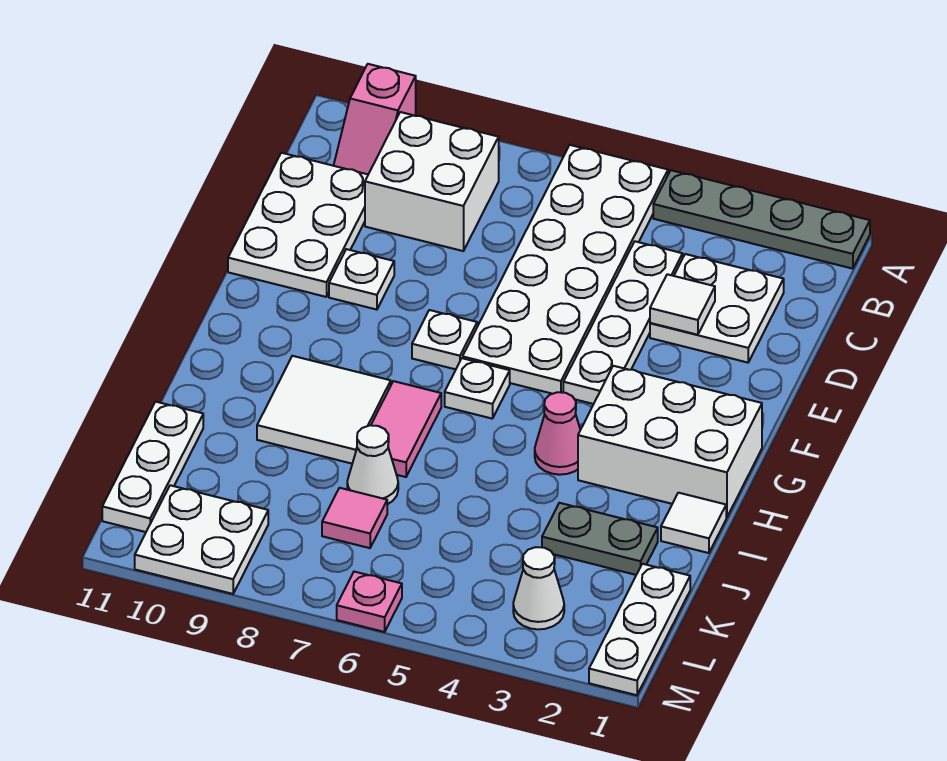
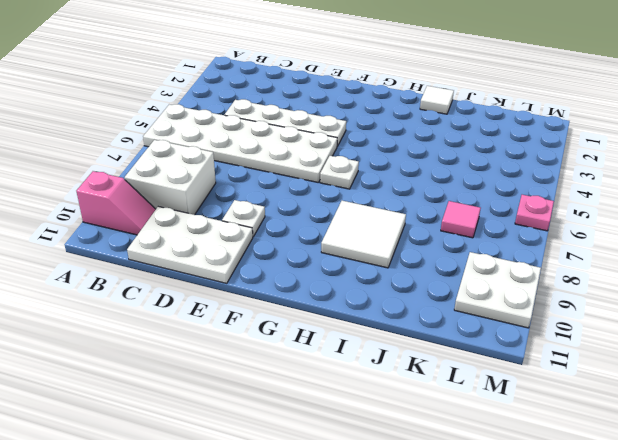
none -> grey 1x4 plate [653,170,870,269]
none -> white 2x2 plate [650,254,784,363]
none -> white 1x1 plate [412,310,477,369]

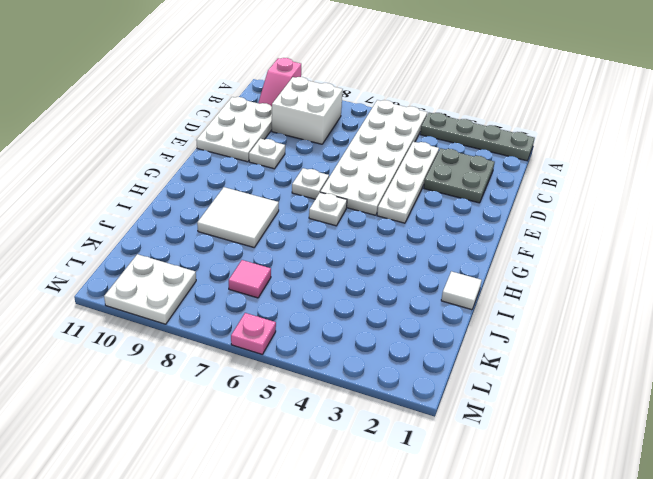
grey 2x2 plate [424,148,495,203] -> white 2x2 plate [650,254,784,363]
none -> white 2x3 brick [578,366,762,517]
none -> pink 1x1 cone [535,392,580,475]
none -> pink 1x2 tile [371,381,441,477]

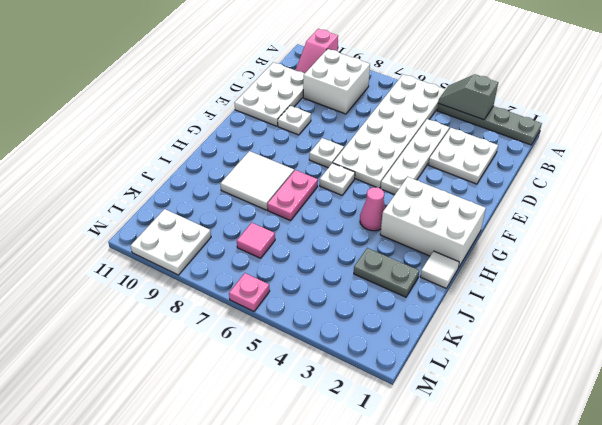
grey 1x2 slope [438,74,498,120] -> none
pink 1x2 plate [267,170,318,221] -> pink 1x2 tile [371,381,441,477]
none -> white 1x1 cone [347,425,398,504]
none -> white 1x3 plate [102,402,203,532]
none -> white 1x3 plate [589,564,690,695]

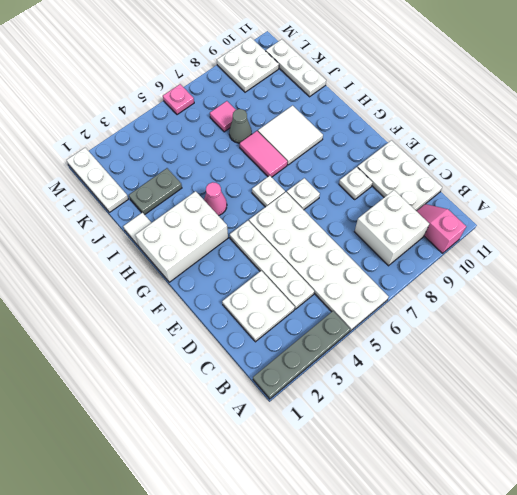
grey 1x1 cone [229,109,252,143] -> white 1x1 cone [347,425,398,504]
none -> white 1x1 cone [513,547,564,629]
none -> white 1x1 tile [650,274,715,335]

